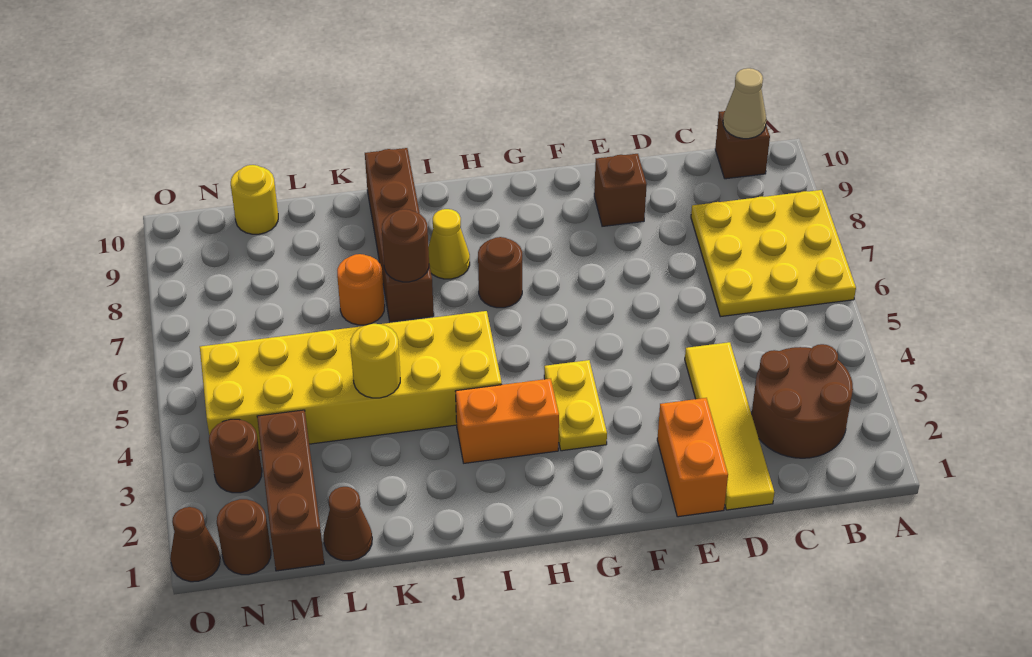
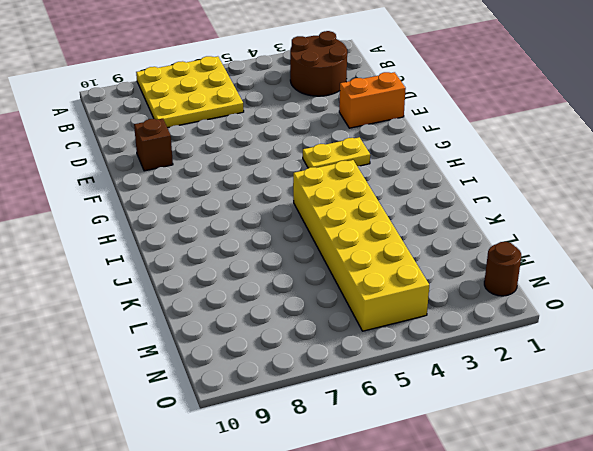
none -> brown 1x1 brick [715,111,770,179]
none -> yellow 1x4 tile [685,342,774,510]
none -> orange 1x2 brick [456,379,559,463]

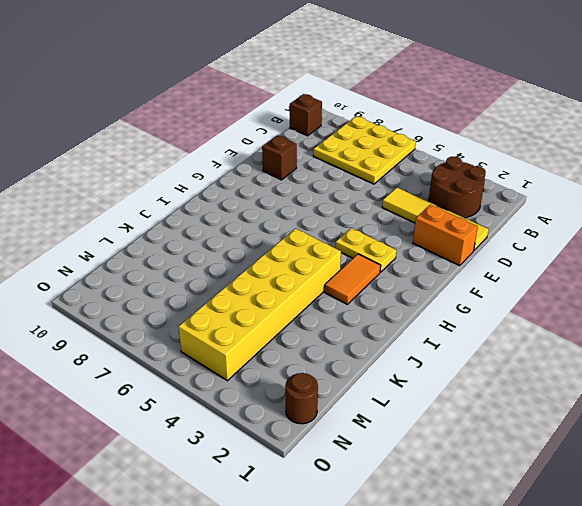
orange 1x2 tile [325,254,381,304] -> orange 1x2 brick [456,379,559,463]
none -> brown 1x1 round brick [478,237,522,308]
none -> yellow 1x1 cone [428,209,470,279]
none -> brown 1x4 brick [365,148,434,322]

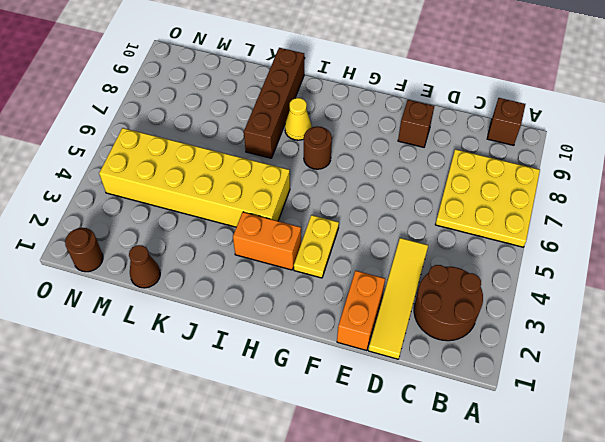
none -> orange 1x1 round brick [337,254,385,325]
none -> brown 1x3 brick [257,410,324,571]
none -> yellow 1x1 round brick [231,165,278,234]

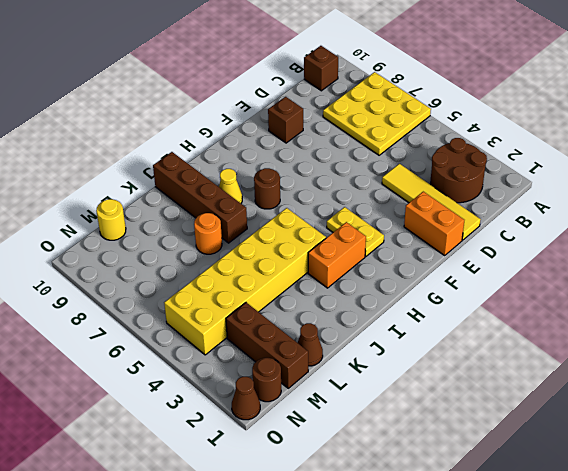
none -> brown 1x1 round brick [209,419,262,493]
none -> tan 1x1 cone [723,68,766,139]
none -> brown 1x1 round brick [382,209,429,282]

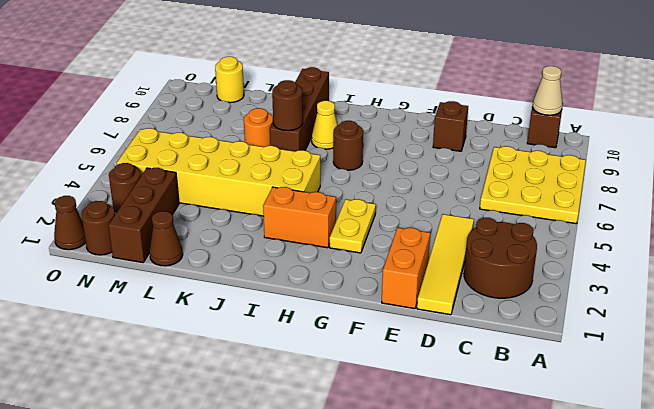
none -> yellow 1x1 round brick [350,324,400,398]

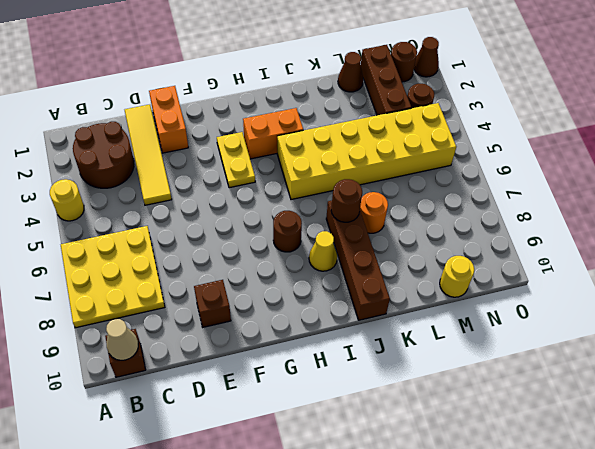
yellow 1x1 round brick [50,179,84,221] -> yellow 1x1 round brick moved to [350,324,400,398]

